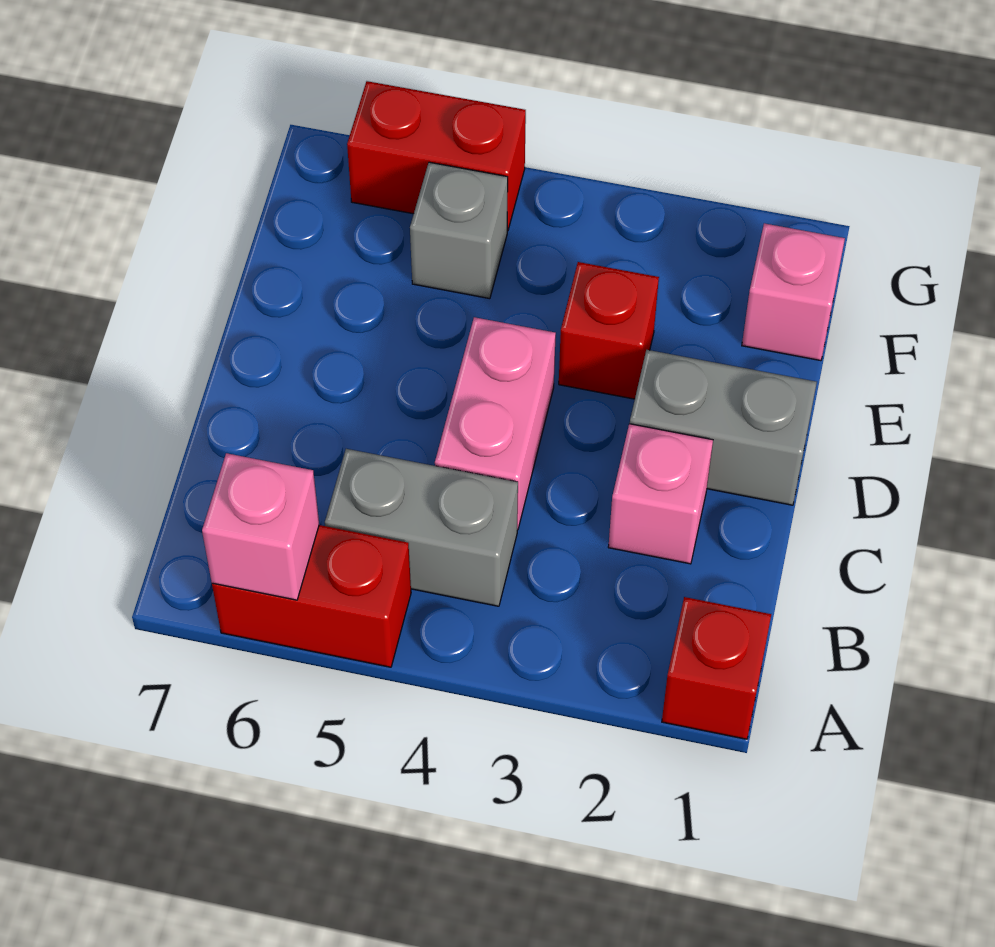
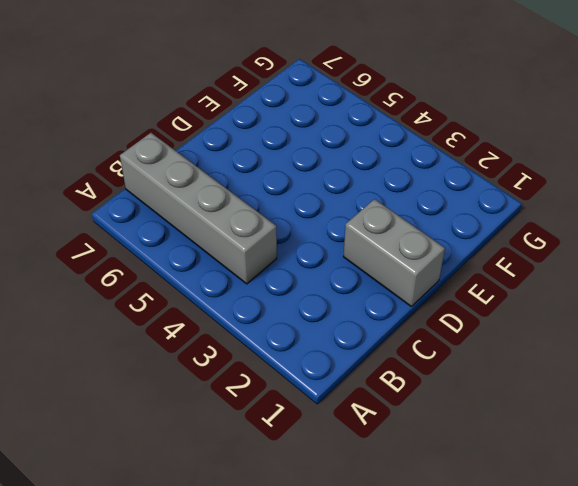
grey 1x4 brick [120,133,277,284] -> grey 1x2 brick [325,449,518,606]
none -> red 1x1 brick [662,597,771,739]
none -> red 1x2 brick [212,525,411,667]

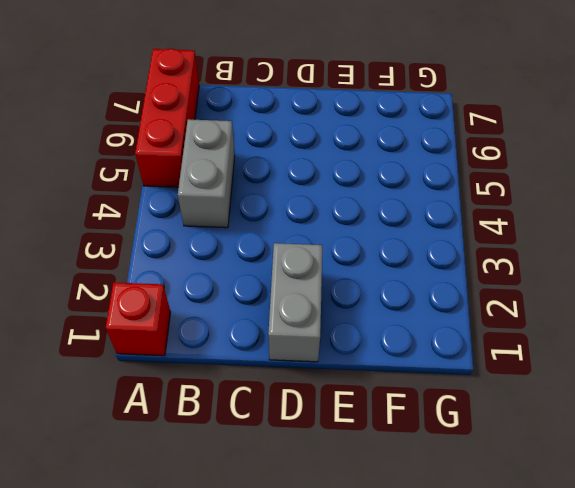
red 1x3 brick [135,49,199,187] -> red 1x2 brick [212,525,411,667]
none -> pink 1x1 brick [608,424,713,564]
none -> pink 1x2 brick [435,317,556,530]

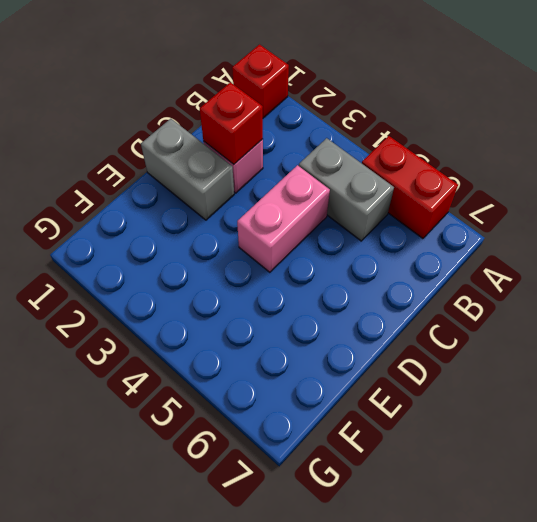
red 1x1 brick [200,82,263,164] -> red 1x1 brick moved to [559,262,659,399]
none -> pink 1x1 brick [742,223,845,361]
none -> grey 1x1 brick [410,162,508,299]

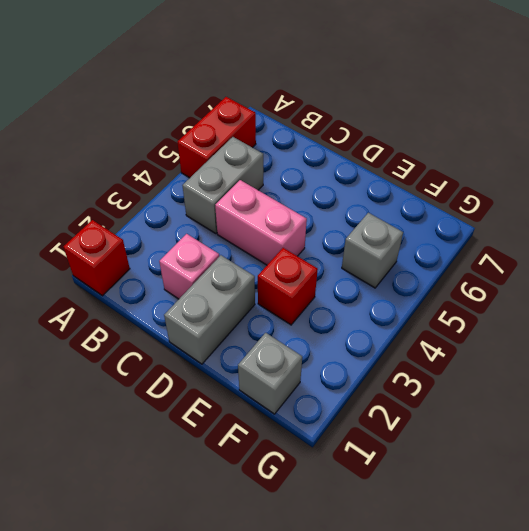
grey 1x1 brick [238,333,302,414] -> pink 1x1 brick [742,223,845,361]
none -> red 1x2 brick [347,81,526,231]
none -> pink 1x1 brick [202,453,319,600]

